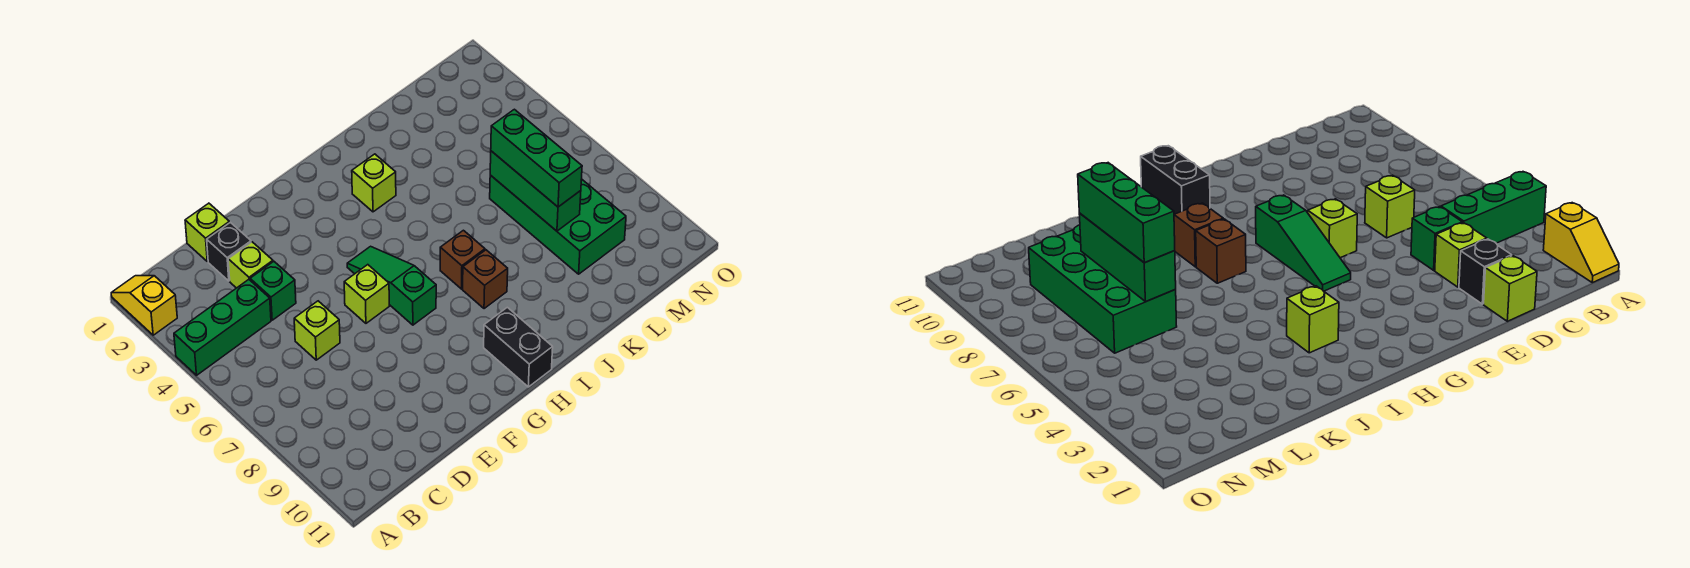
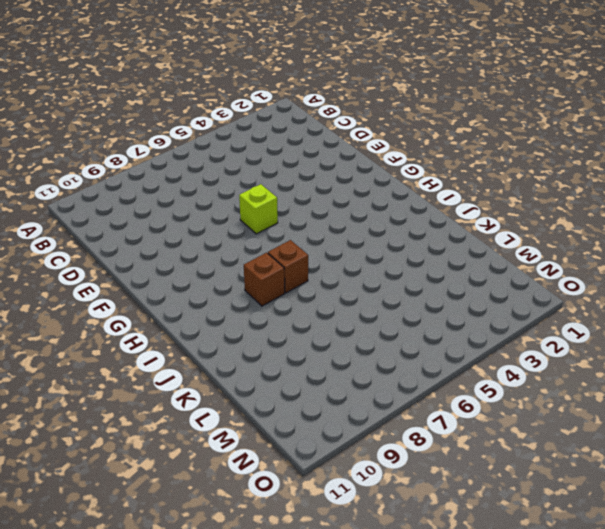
none -> yellow 1x2 slope [111,276,177,335]
none -> green 1x3 brick [174,280,271,375]
none -> lime 1x1 brick [185,203,229,261]

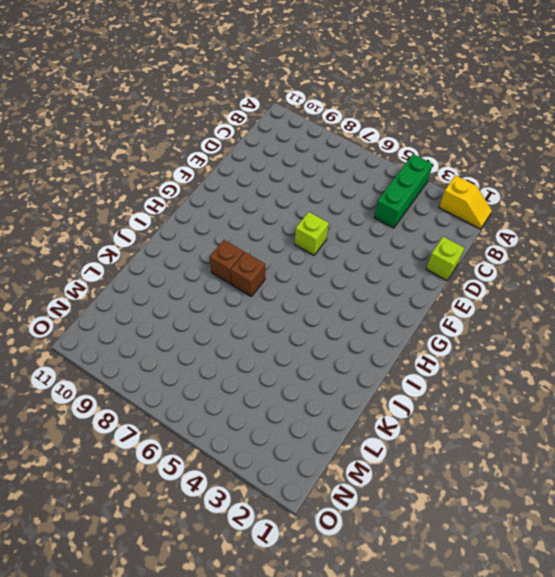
none -> black 1x1 brick [207,222,251,281]
none -> lime 1x1 brick [228,242,273,288]
none -> green 1x1 brick [250,262,296,320]

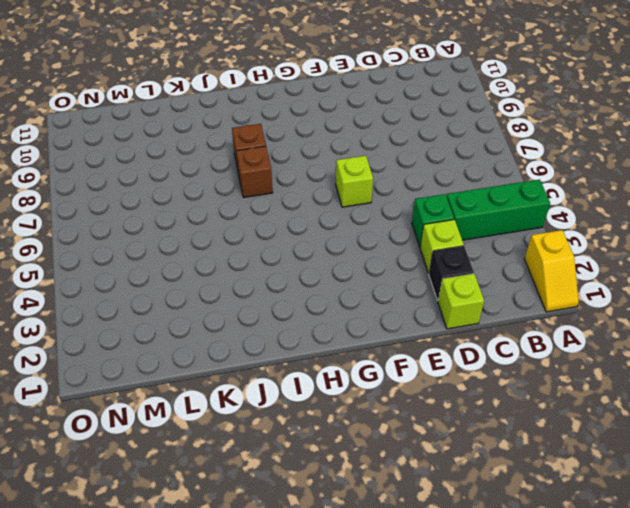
none -> lime 1x1 brick [294,301,340,360]
none -> green 1x3 slope [347,246,436,325]
none -> black 1x2 brick [484,307,553,387]

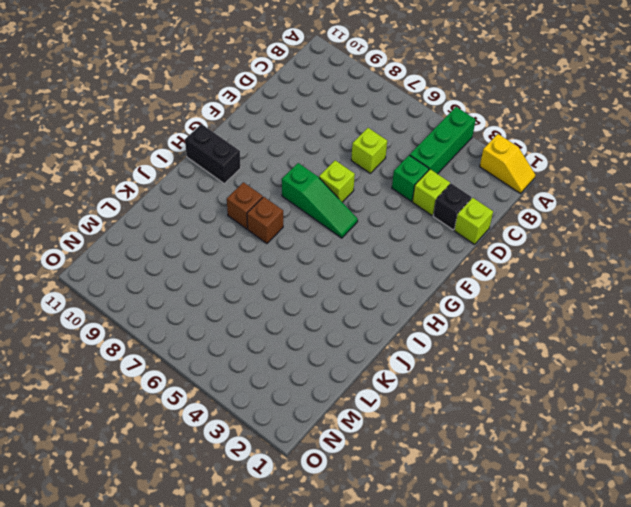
none -> lime 1x1 brick [352,154,396,212]
none -> green 2x4 brick [490,175,626,274]
none -> green 1x3 brick [490,151,581,231]

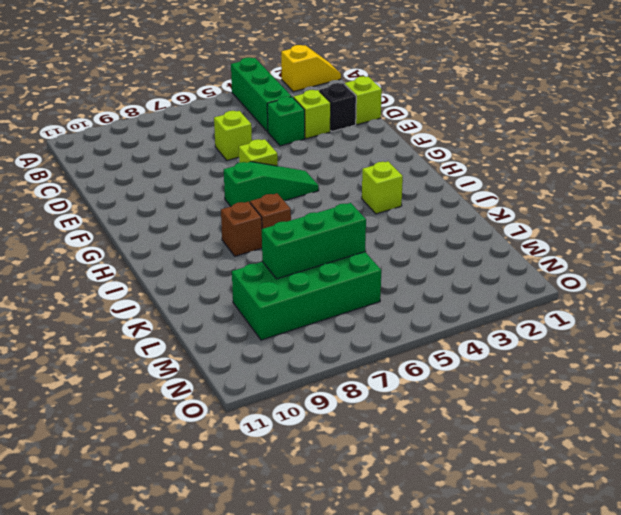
none -> black 1x2 brick [484,307,553,387]
none -> green 1x3 brick [491,109,582,207]

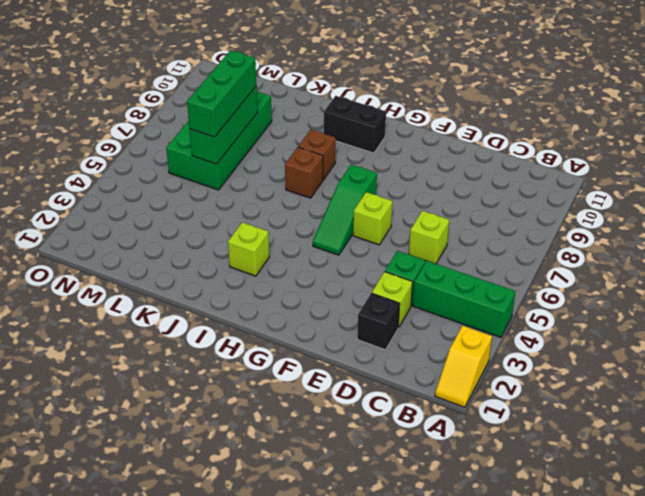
black 1x2 brick [324,96,386,153] -> black 1x2 brick turned to [484,307,553,387]
none -> lime 1x1 brick [185,203,229,261]

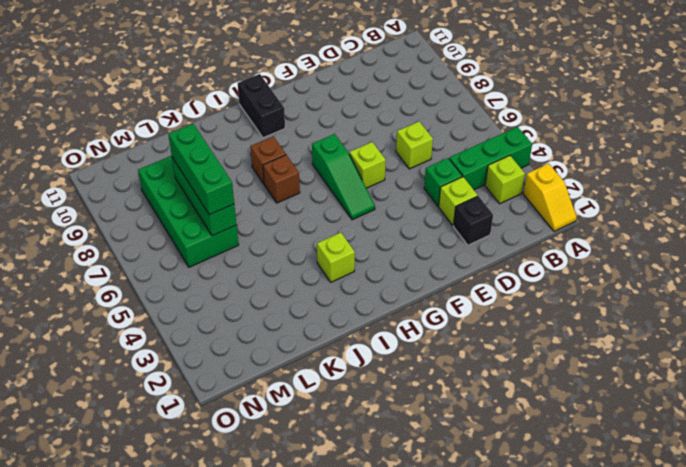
lime 1x1 brick [485,156,525,204] -> lime 1x1 brick moved to [185,203,229,261]

